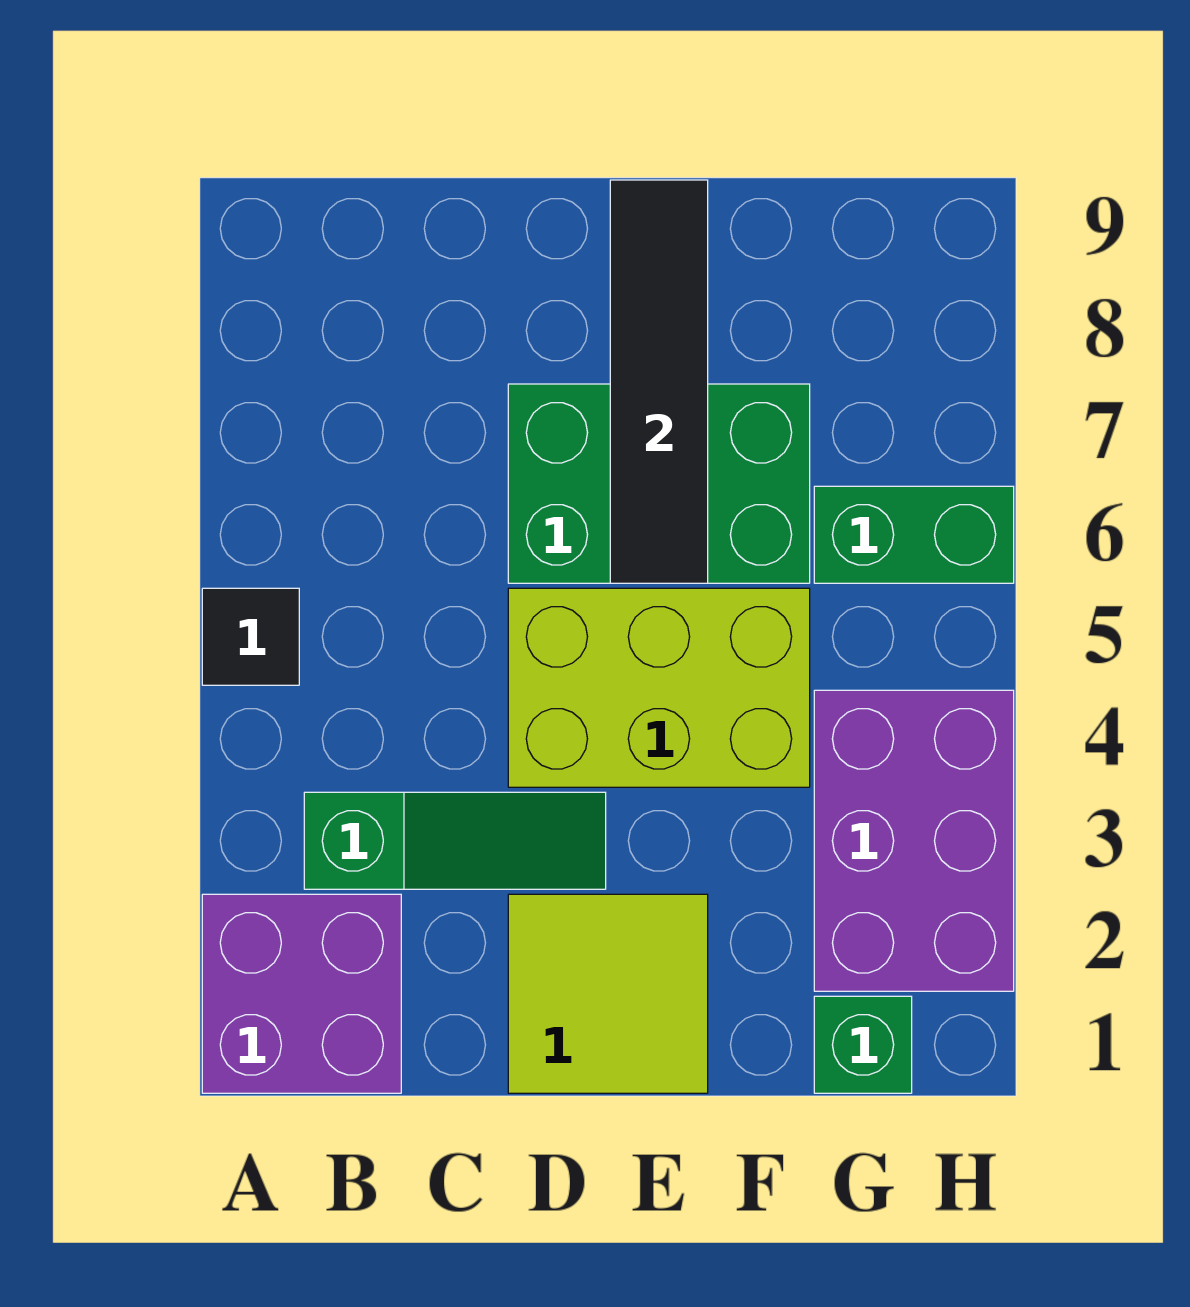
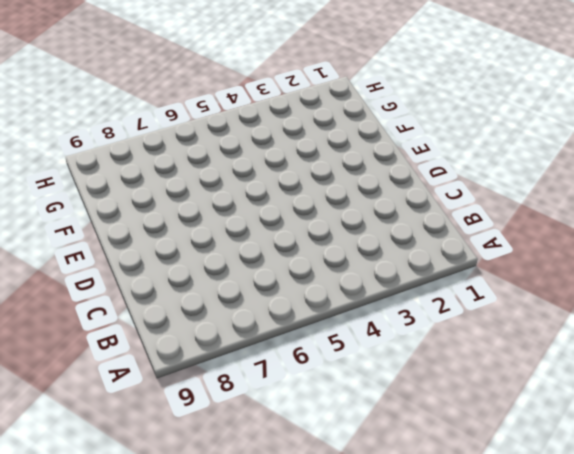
none -> purple 2x2 brick [202,894,401,1093]
none -> black 1x1 tile [202,588,299,685]

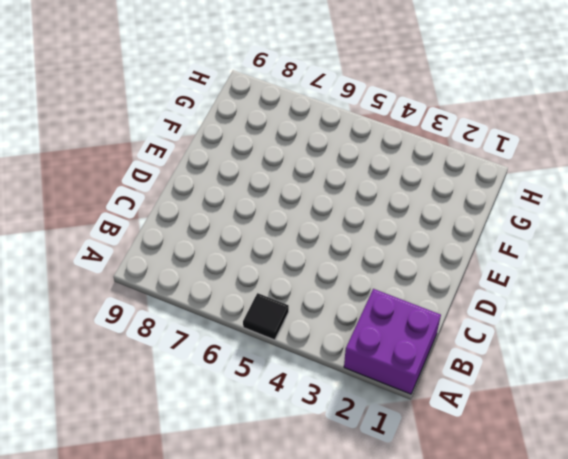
none -> green 1x3 slope [304,792,606,889]
none -> lime 2x2 tile [508,894,708,1093]

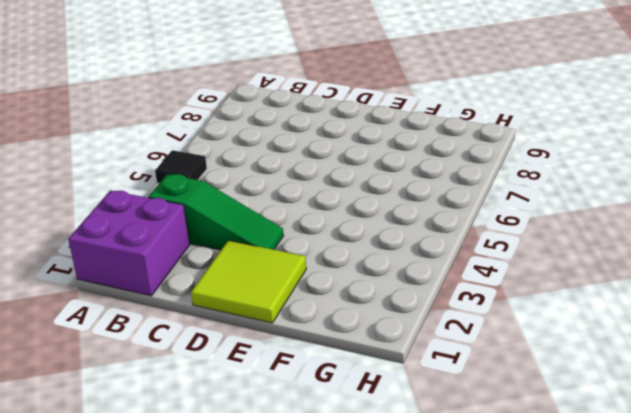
none -> lime 2x3 brick [508,588,810,787]
none -> green 2x3 brick [508,384,810,583]

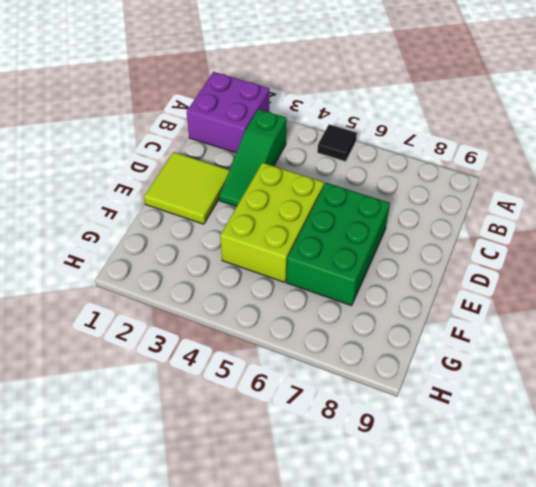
none -> green 1x1 brick [814,996,912,1093]
none -> purple 2x3 brick [814,690,1014,991]

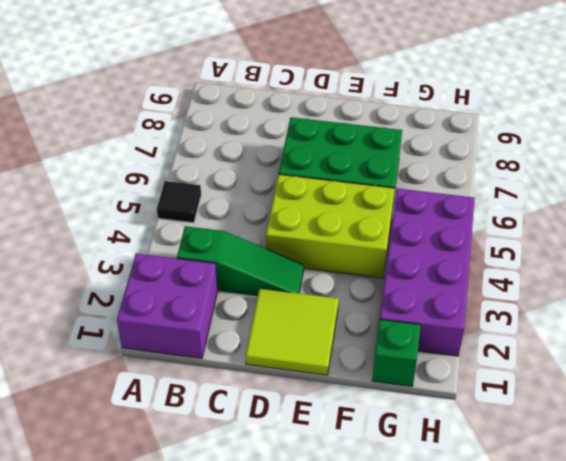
purple 2x4 brick [380,188,475,356] -> purple 2x3 brick [814,690,1014,991]
none -> green 1x2 brick [814,486,1014,583]
none -> black 1x4 tile [610,180,708,583]

